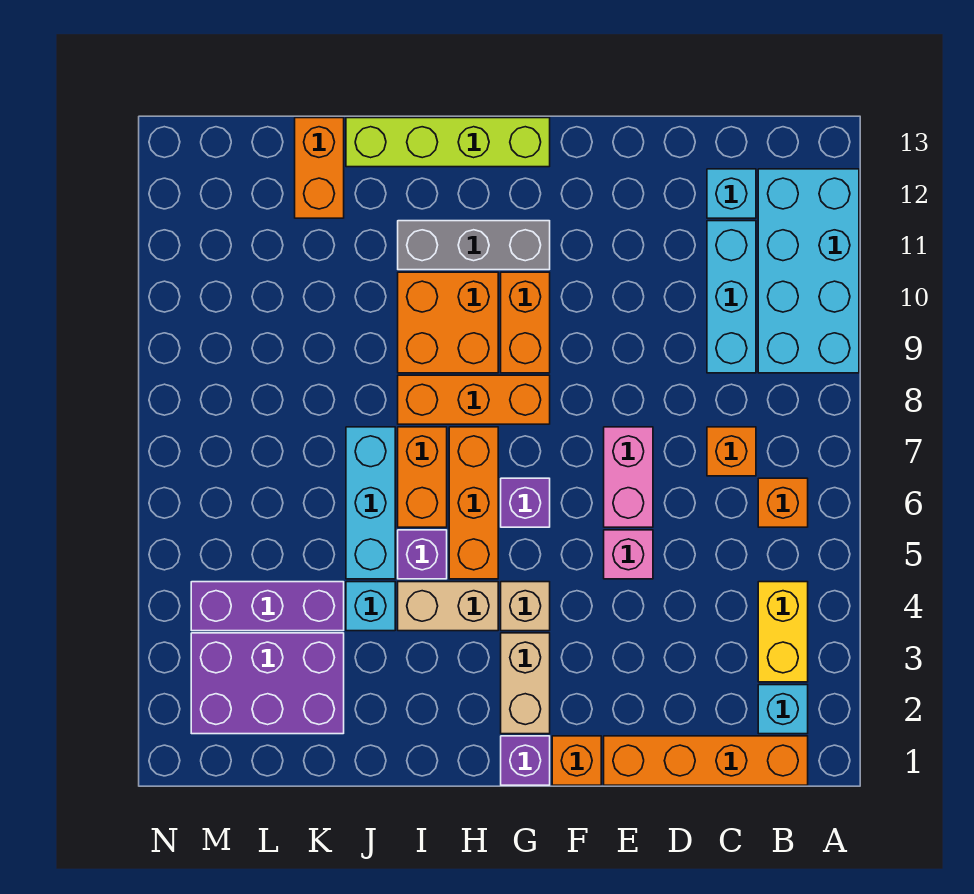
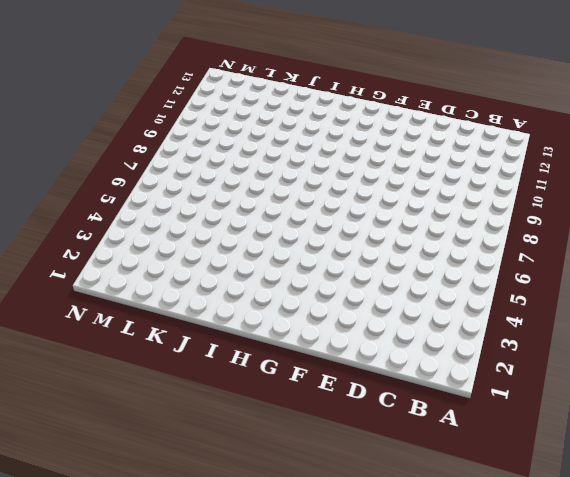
none -> cyan 2x4 brick [758,169,859,373]
none -> orange 1x4 brick [604,736,808,785]
none -> cyan 1x1 brick [758,685,808,734]

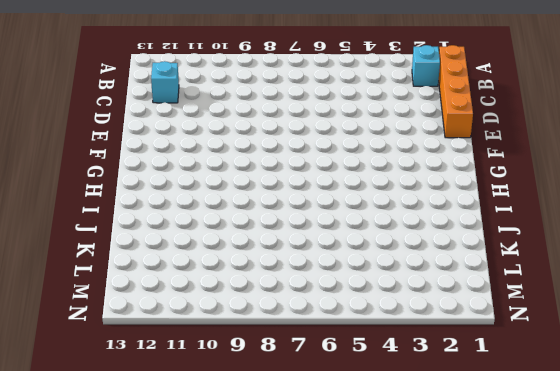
none -> cyan 2x4 brick [758,169,859,373]
none -> yellow 1x2 brick [758,582,808,682]
none -> orange 1x1 brick [758,478,808,527]

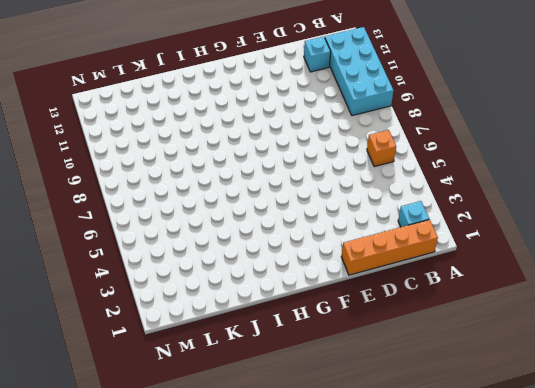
none -> yellow 1x2 brick [758,582,808,682]
none -> orange 1x1 brick [707,427,756,476]
none -> cyan 1x3 brick [707,221,756,373]

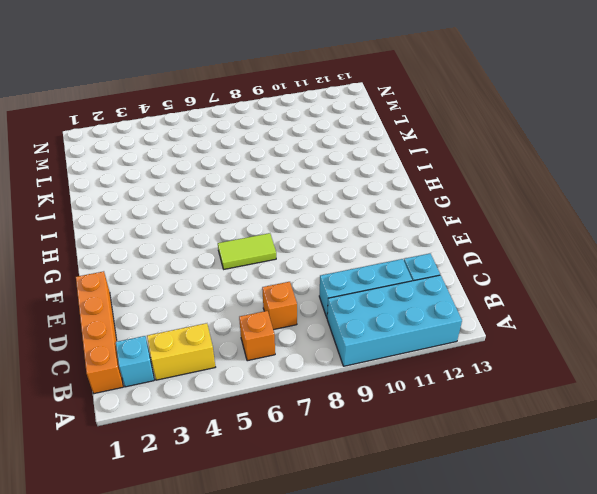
lime 1x2 tile [218,233,276,269] -> none
none -> pink 1x1 brick [604,530,653,579]
none -> pink 1x2 brick [604,427,653,527]
none -> orange 1x1 brick [552,736,601,785]

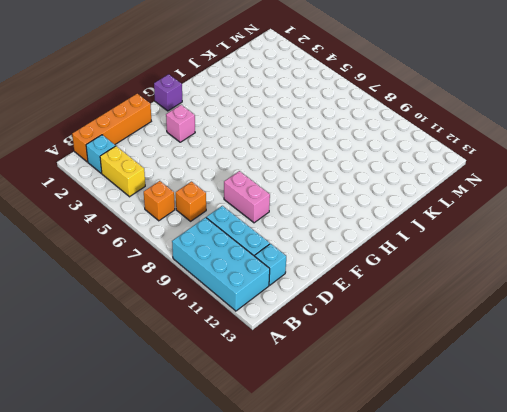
pink 1x2 brick [224,171,270,223] -> pink 1x2 brick moved to [604,427,653,527]
pink 1x1 brick [166,105,195,142] -> pink 1x1 brick moved to [604,530,653,579]
none -> orange 1x1 brick [552,736,601,785]
none -> tan 1x2 brick [501,633,550,734]
none -> tan 1x1 brick [501,582,550,631]

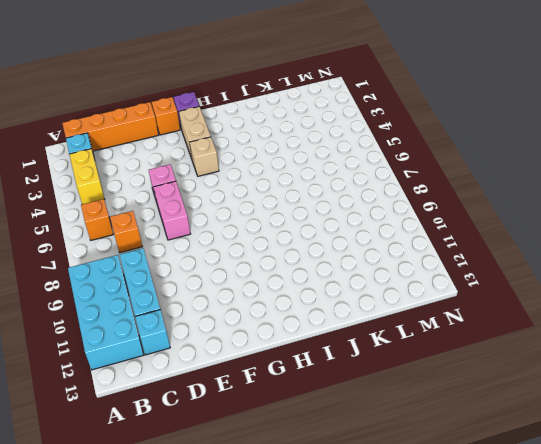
none -> purple 1x1 brick [501,478,550,527]
none -> orange 1x3 brick [398,375,550,424]
none -> orange 1x2 brick [501,272,550,373]

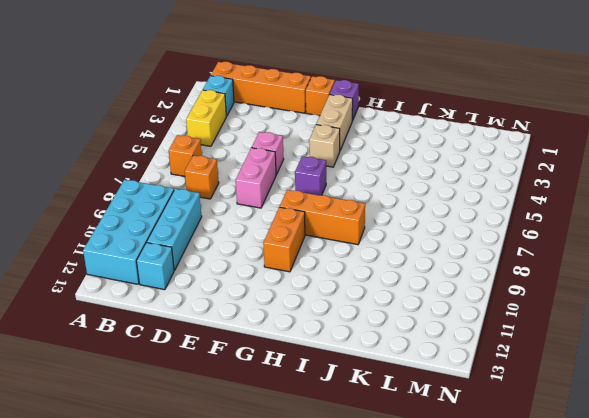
none -> grey 1x3 brick [398,221,550,270]
none -> lime 1x4 brick [346,118,550,167]
none -> tan 1x2 brick [398,582,498,631]

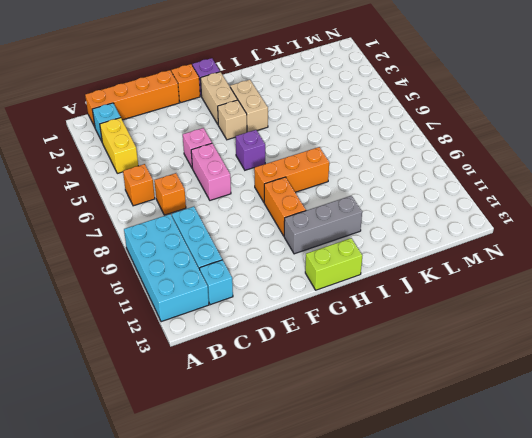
lime 1x2 brick [305,238,362,290] -> lime 1x4 brick [346,118,550,167]
tan 1x2 brick [230,80,268,132] -> tan 1x2 brick turned to [398,582,498,631]
none -> orange 1x3 brick [449,427,498,579]
none -> orange 2x2 brick [398,272,498,373]
none -> purple 1x1 brick [398,530,447,579]

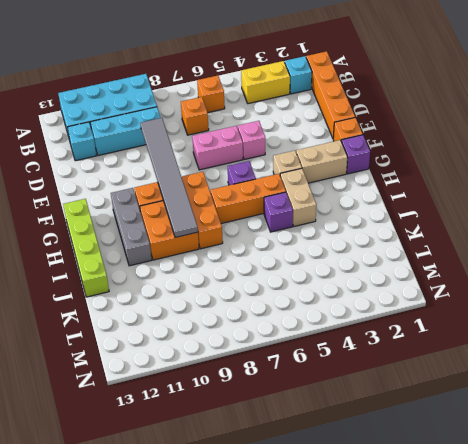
grey 1x6 tile [141,118,198,238] -> none
none -> orange 1x2 brick [398,427,447,527]
none -> cyan 1x1 brick [346,582,395,631]
none -> cyan 1x3 brick [346,427,395,579]

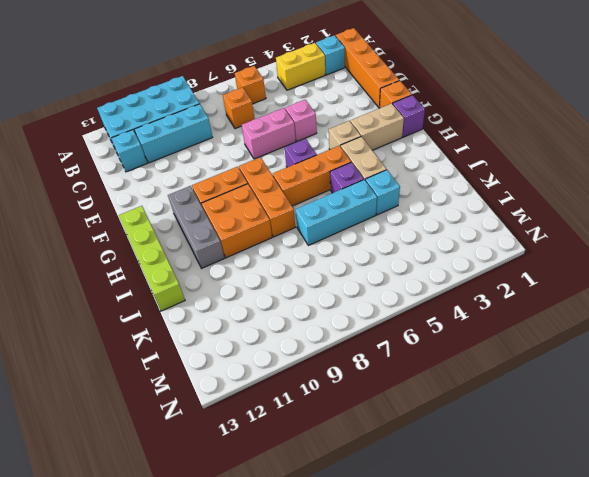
none -> orange 1x2 brick [398,427,447,527]
none -> purple 2x3 brick [191,633,344,734]
none -> purple 1x3 brick [191,582,344,631]

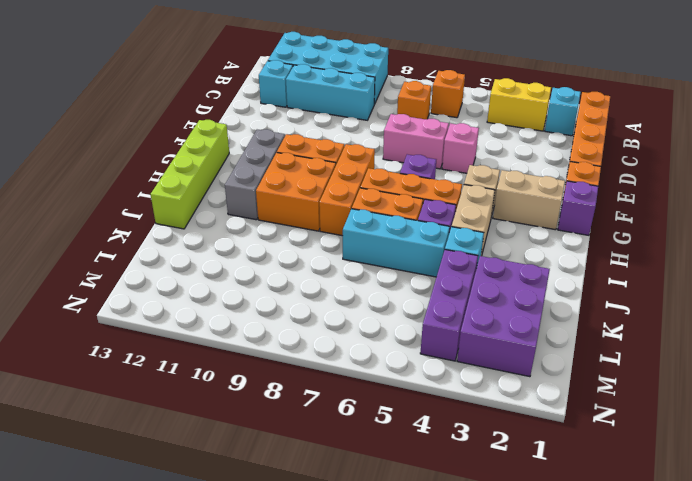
none -> orange 1x2 brick [295,118,344,218]

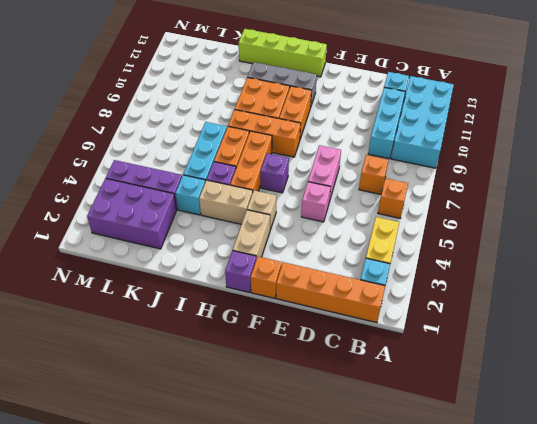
none -> orange 1x2 brick [295,118,344,218]

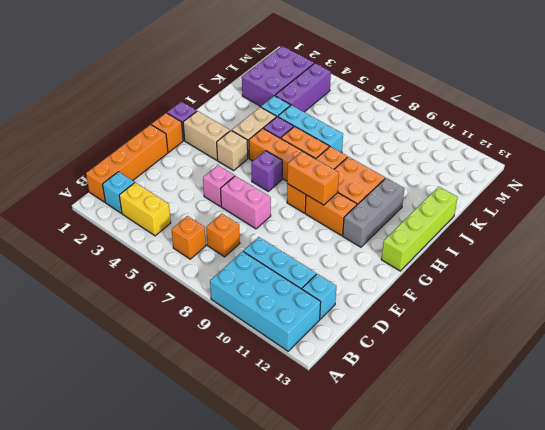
orange 1x2 brick [287,151,339,205] -> orange 1x2 brick moved to [295,118,344,218]

